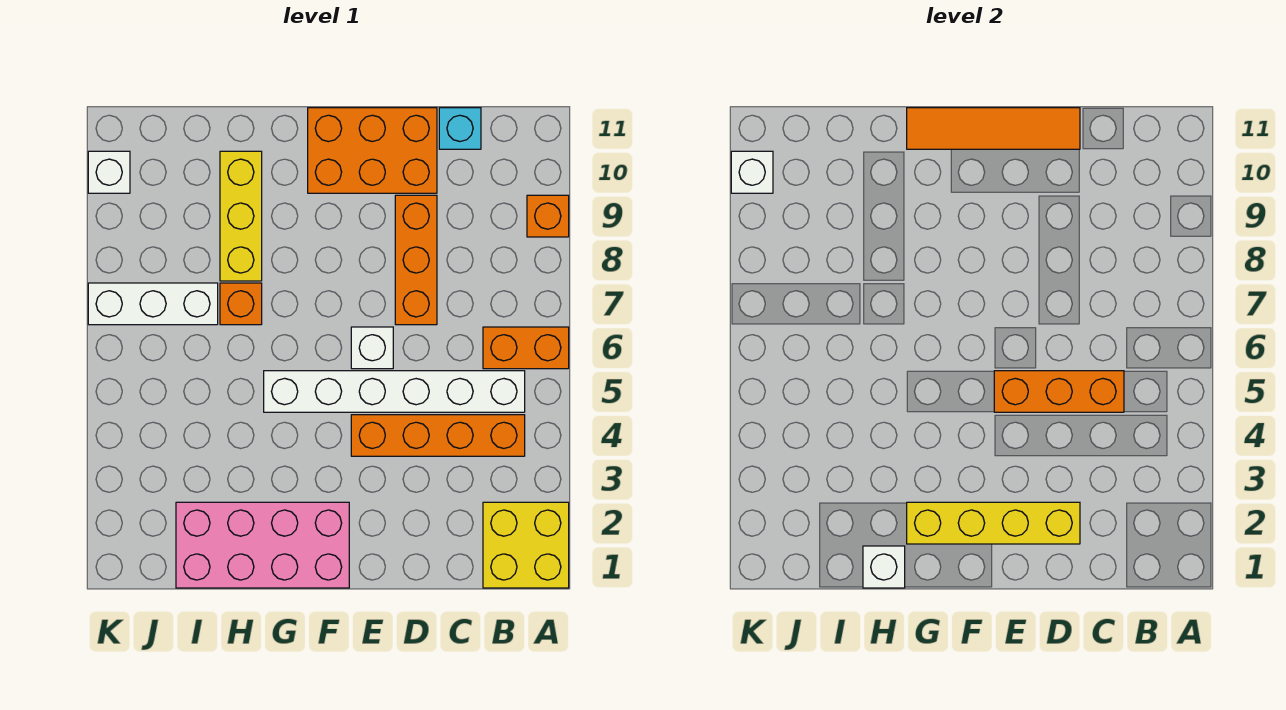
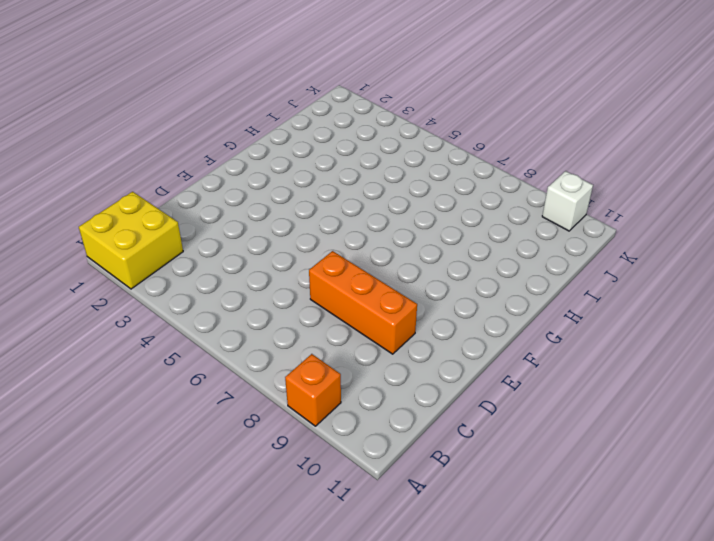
none -> orange 1x2 brick [483,327,569,369]
none -> orange 1x4 brick [351,415,525,456]
none -> white 1x6 brick [264,371,525,412]

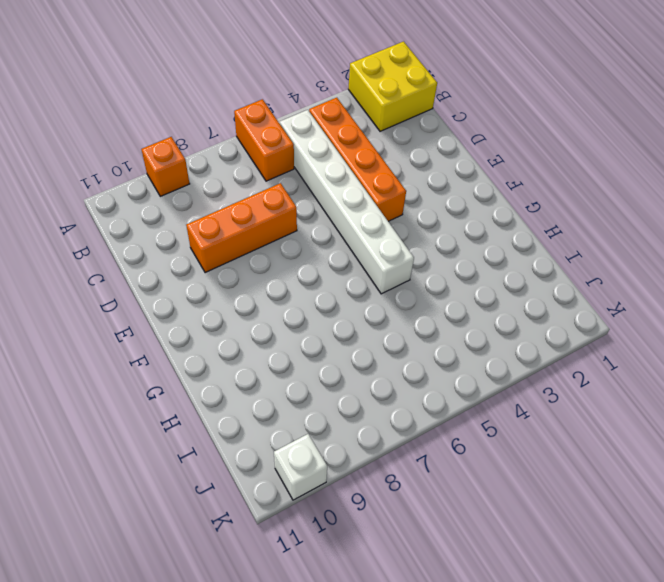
none -> cyan 1x1 brick [439,108,481,149]
none -> orange 2x3 brick [308,108,437,193]
none -> white 1x1 brick [351,327,393,369]

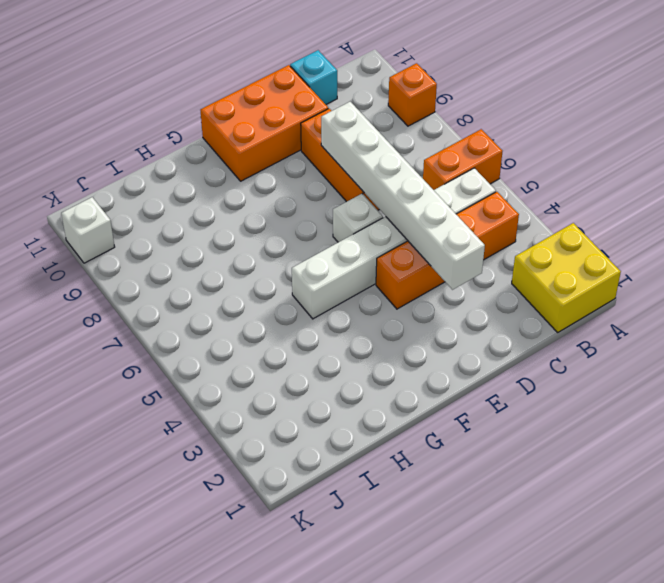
white 1x6 brick [321,102,485,290] -> orange 1x3 brick [994,371,1124,412]
none -> pink 2x4 brick [176,502,349,588]
none -> orange 1x1 brick [220,283,262,325]
none -> yellow 1x3 brick [220,151,262,281]

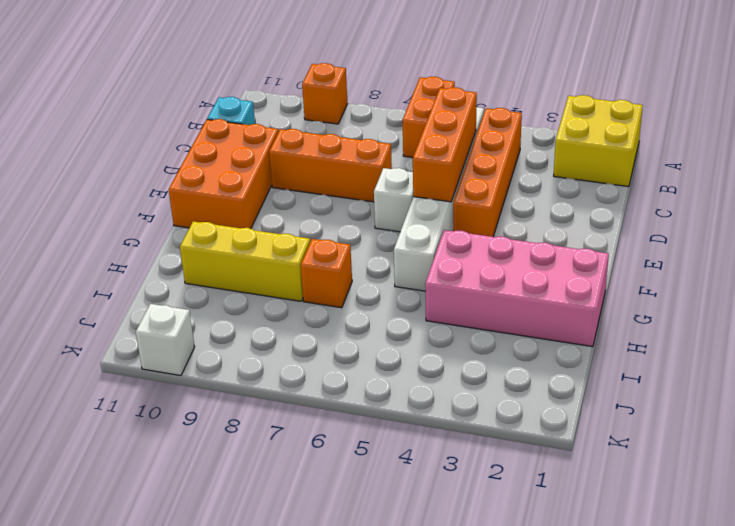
pink 2x4 brick [425,230,609,347] -> pink 2x4 brick turned to [176,502,349,588]
none -> white 1x3 brick [88,283,218,325]
none -> yellow 1x4 brick [907,502,1080,544]
none -> orange 1x4 tile [907,108,1080,149]

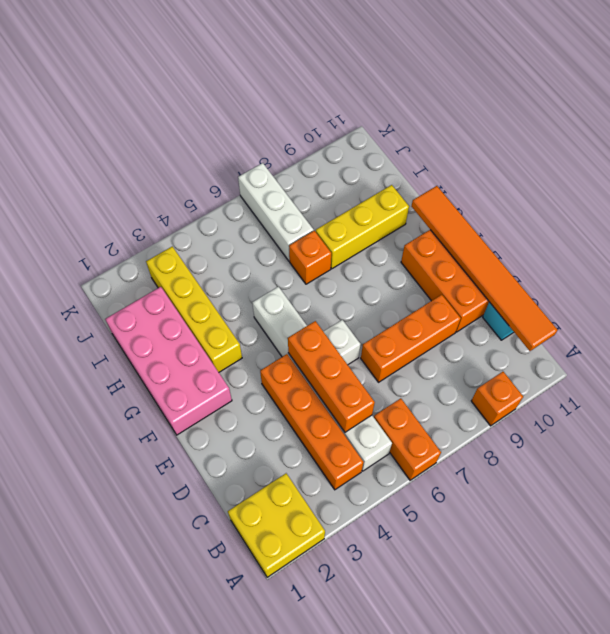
orange 1x6 tile [411,186,557,351] -> orange 1x4 tile [907,108,1080,149]
yellow 1x4 brick [146,247,242,372] -> yellow 1x4 brick moved to [907,502,1080,544]
none -> white 1x1 brick [88,151,130,193]
none -> white 1x1 brick [863,546,905,588]
none -> white 1x1 brick [731,151,773,193]

